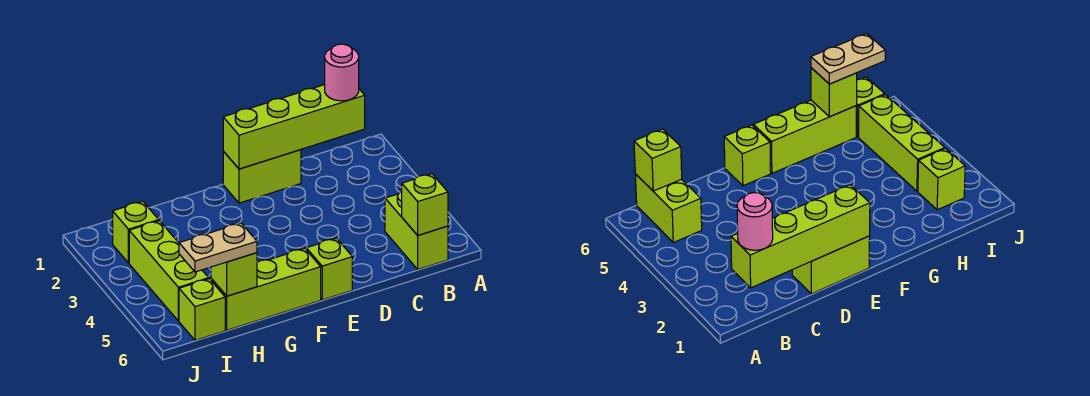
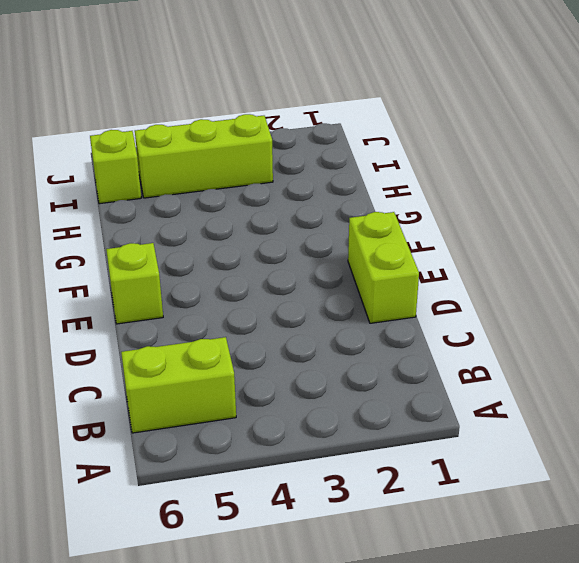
none -> lime 1x3 brick [211,248,321,330]
none -> lime 1x1 brick [113,201,159,263]
none -> lime 1x4 brick [223,85,365,169]

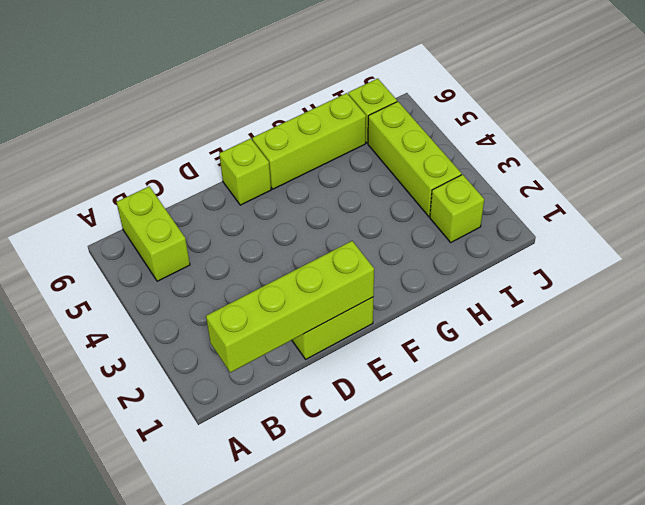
none -> lime 1x1 brick [402,174,448,235]
none -> lime 1x1 brick [211,253,257,296]
none -> pink 1x1 round brick [325,44,359,101]

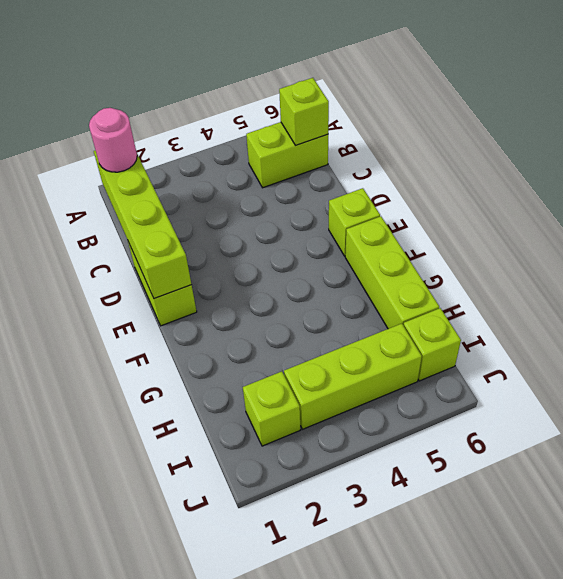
none -> lime 1x1 brick [211,253,257,296]
none -> tan 1x2 plate [179,223,257,272]

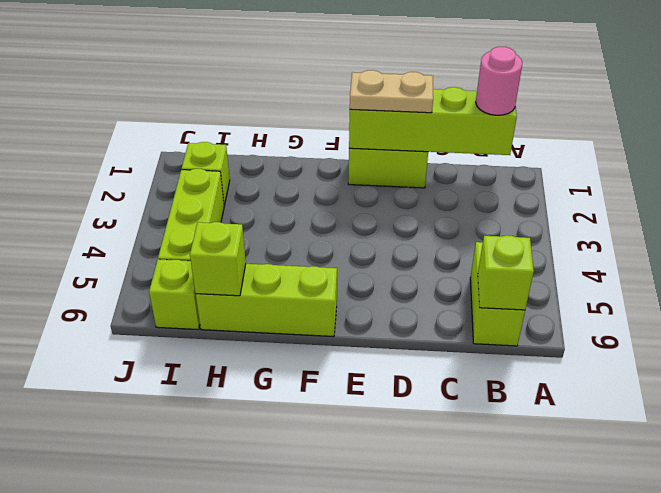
tan 1x2 plate [350,70,433,113] -> tan 1x2 plate moved to [179,223,257,272]
none -> lime 1x1 brick [306,238,352,300]

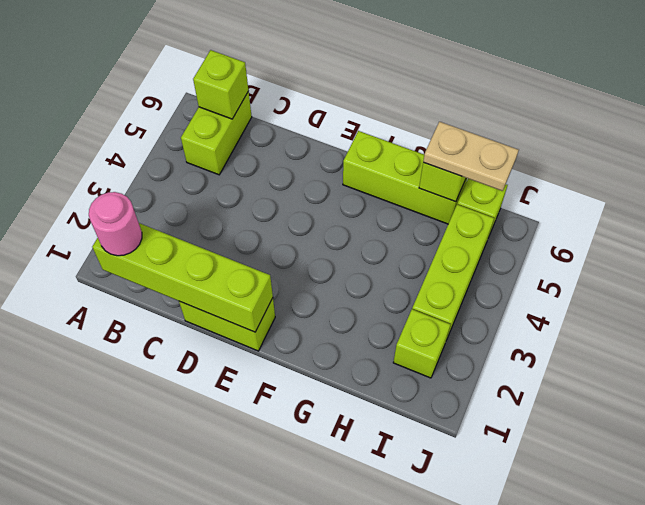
none -> lime 1x1 brick [306,238,352,300]

